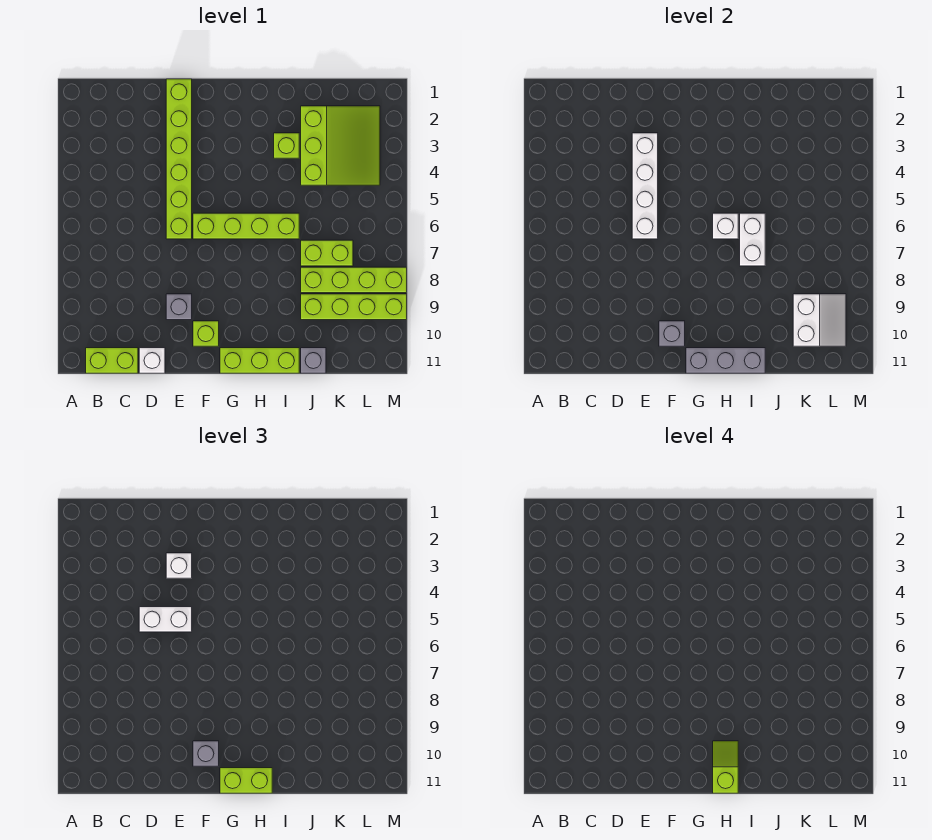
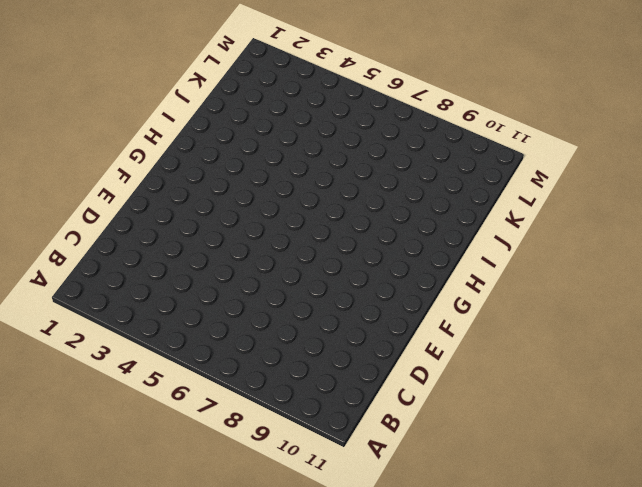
none -> lime 1x2 brick [86,348,138,373]
none -> white 1x1 brick [139,348,165,373]
none -> lime 1x6 brick [166,79,192,239]

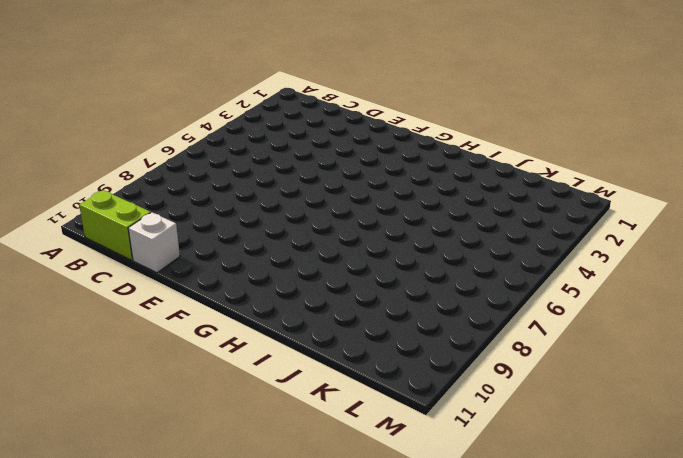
none -> lime 1x6 brick [166,79,192,239]
none -> grey 1x1 brick [166,294,192,320]
none -> lime 1x4 brick [193,213,299,239]

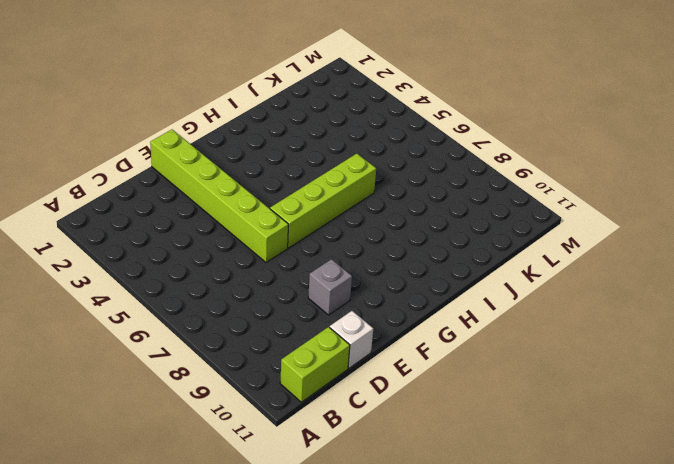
none -> lime 1x1 brick [193,321,219,346]
none -> lime 1x3 brick [220,348,299,373]
none -> lime 1x1 brick [274,133,299,158]

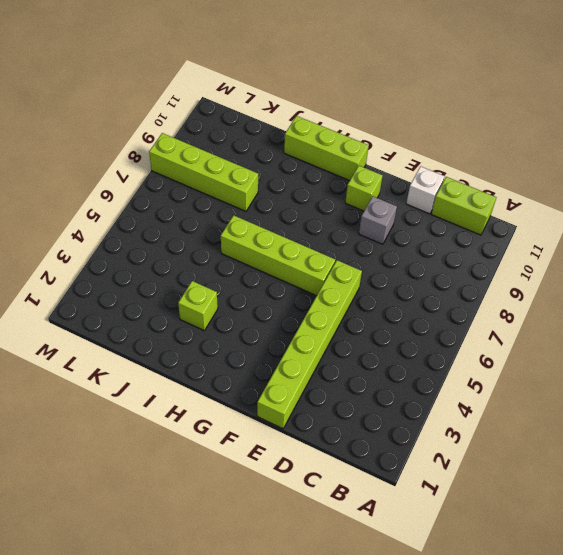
none -> lime 3x3 slope [301,106,380,185]
none -> lime 1x2 brick [301,240,353,266]
none -> lime 1x4 brick [301,294,407,320]

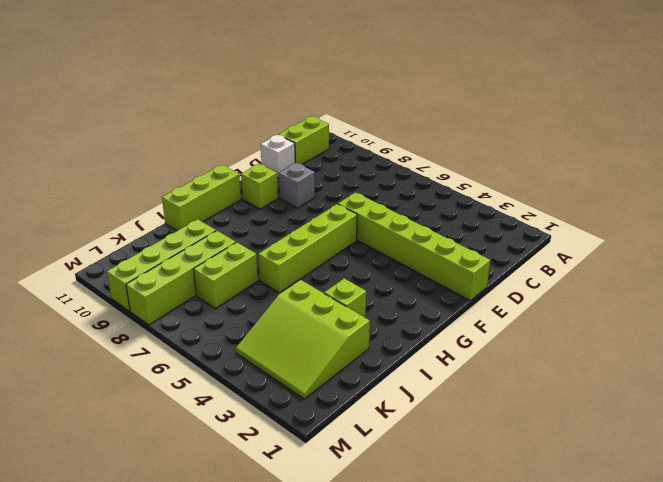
none -> grey 1x1 brick [301,348,326,373]
none -> white 1x4 brick [632,133,658,239]
none -> grey 1x1 brick [659,321,685,346]

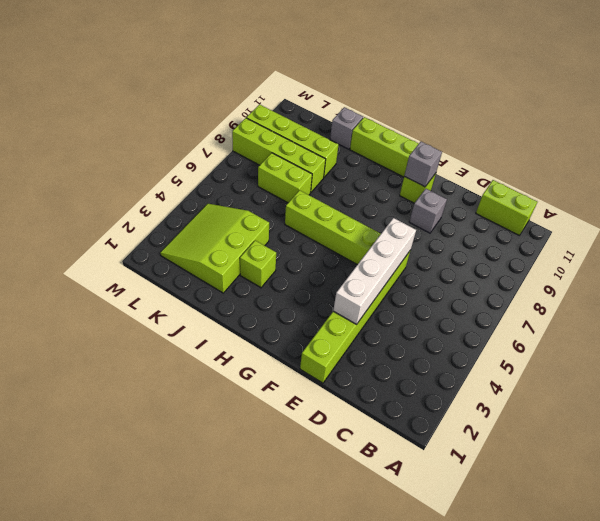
none -> white 1x1 brick [139,348,165,373]
none -> grey 1x3 brick [686,348,765,373]
none -> white 1x1 brick [713,213,738,239]

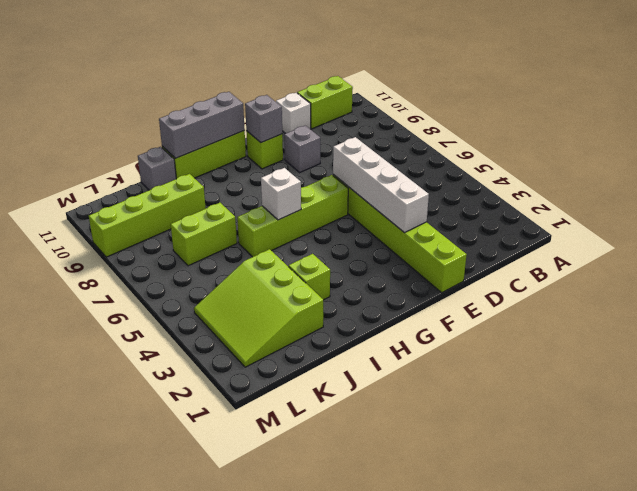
none -> lime 1x4 brick [301,267,407,293]
none -> white 1x2 brick [740,213,765,266]
none -> white 2x2 slope [793,294,846,346]

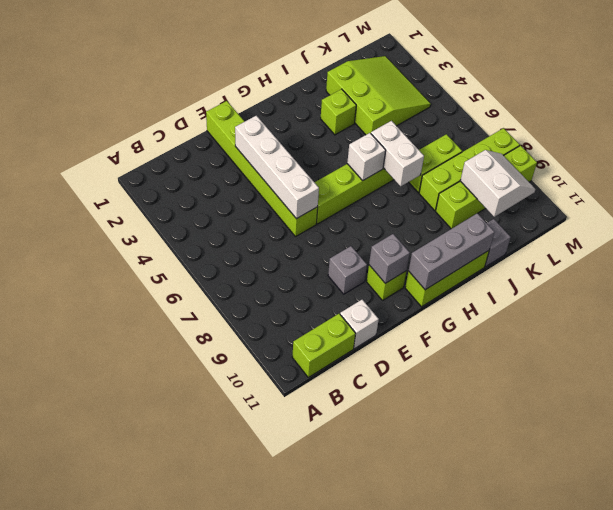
none -> white 1x2 brick [139,607,192,632]
none -> white 1x1 brick [166,553,192,578]
none -> grey 1x1 brick [193,741,219,766]

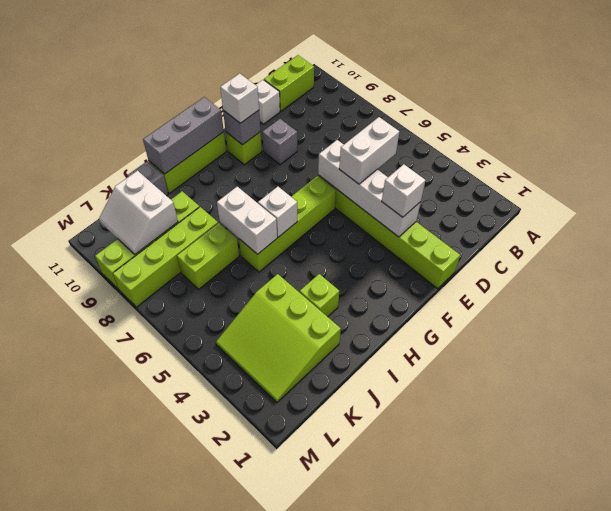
white 1x1 brick [220,73,259,123] -> grey 1x1 brick [193,741,219,766]
none -> lime 1x2 brick [220,768,272,793]
none -> lime 1x2 slope [713,741,738,793]

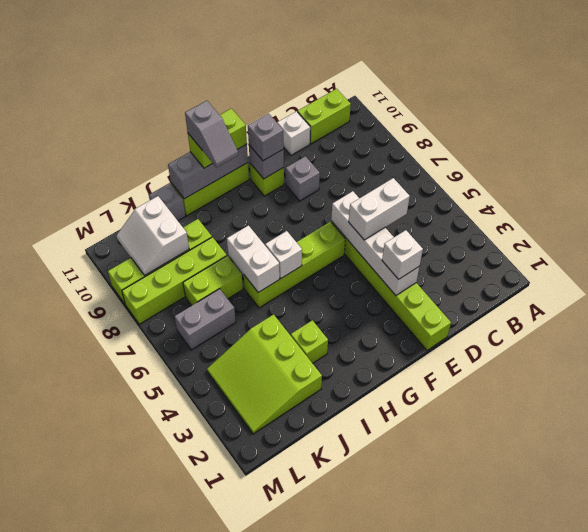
grey 1x2 slope [185,101,238,167] -> lime 1x2 slope [713,741,738,793]
grey 1x2 brick [174,289,236,350] -> none

